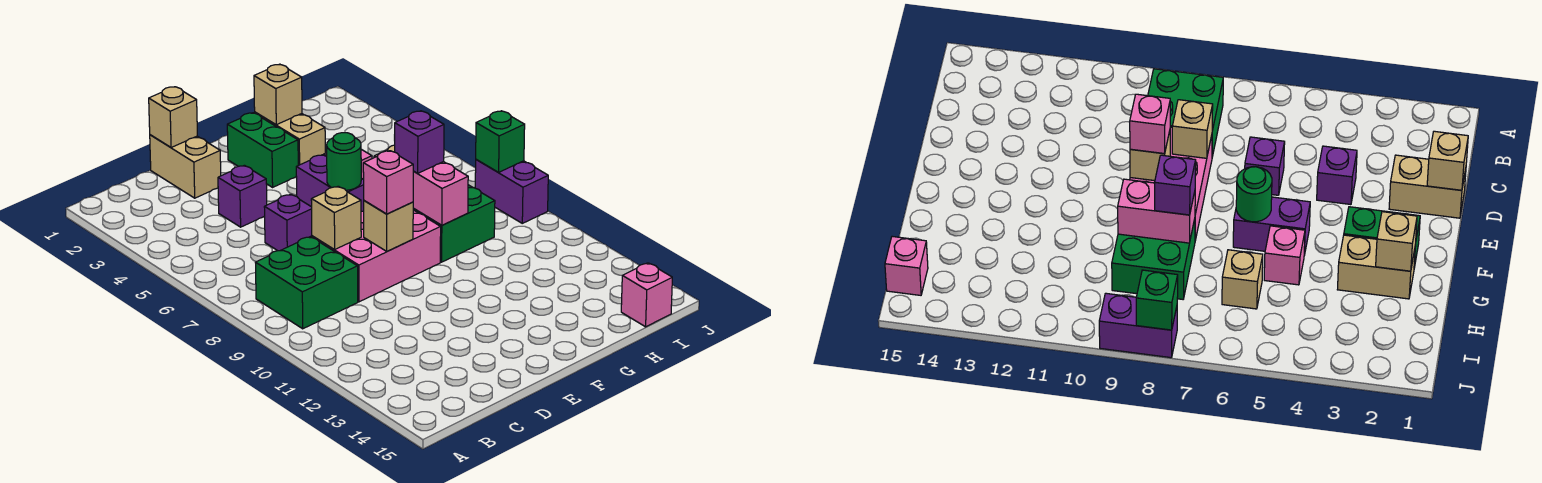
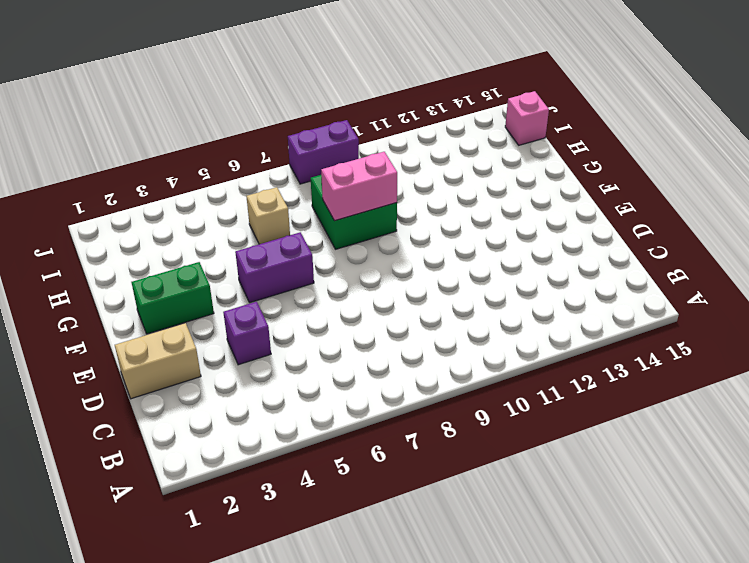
none -> green 2x2 brick [255,237,358,329]
none -> purple 1x1 brick [264,194,312,251]
none -> pink 2x3 brick [312,210,441,302]

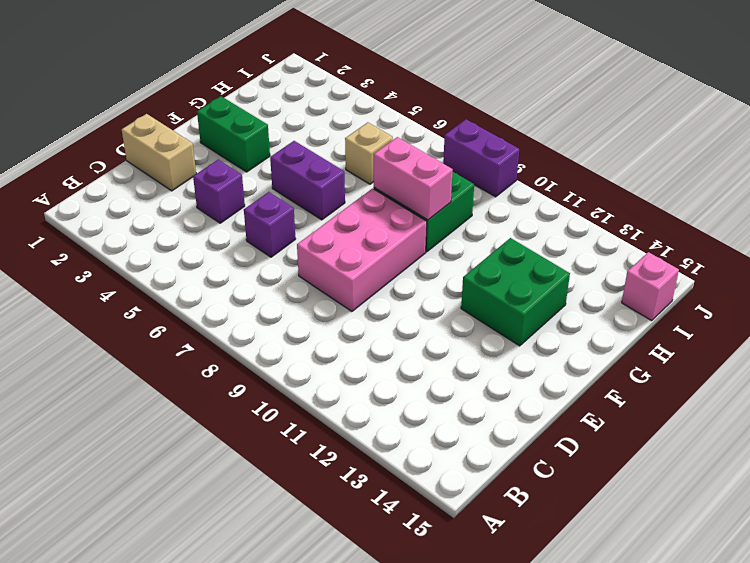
green 2x2 brick [461,238,570,346] -> green 2x2 brick moved to [255,237,358,329]
none -> tan 1x2 brick [255,112,325,165]
none -> pink 1x1 brick [1264,226,1305,285]
none -> tan 1x1 brick [149,87,197,148]

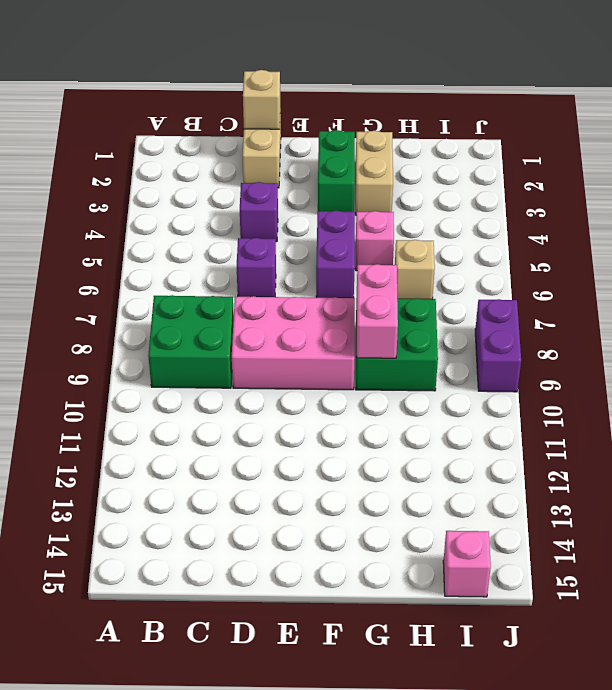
none -> tan 1x1 brick [311,186,361,250]
none -> tan 1x1 brick [364,201,414,251]
none -> green 1x1 round brick [327,133,361,190]

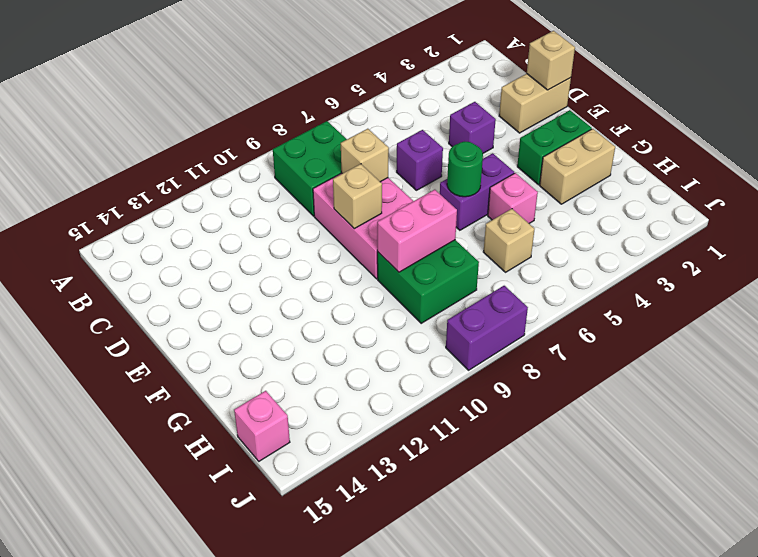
none -> tan 1x1 brick [254,64,302,125]
none -> green 1x1 brick [476,111,525,172]
none -> pink 1x1 brick [363,151,413,214]

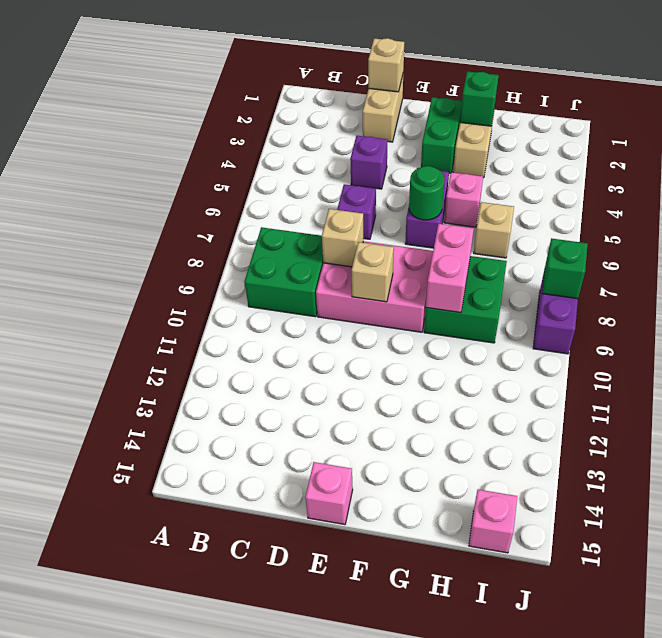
pink 1x1 brick [305,462,353,524] -> pink 1x1 brick moved to [363,151,413,214]
green 1x1 brick [460,71,499,126] -> tan 1x1 brick [254,64,302,125]
none -> purple 1x1 brick [395,111,444,173]

